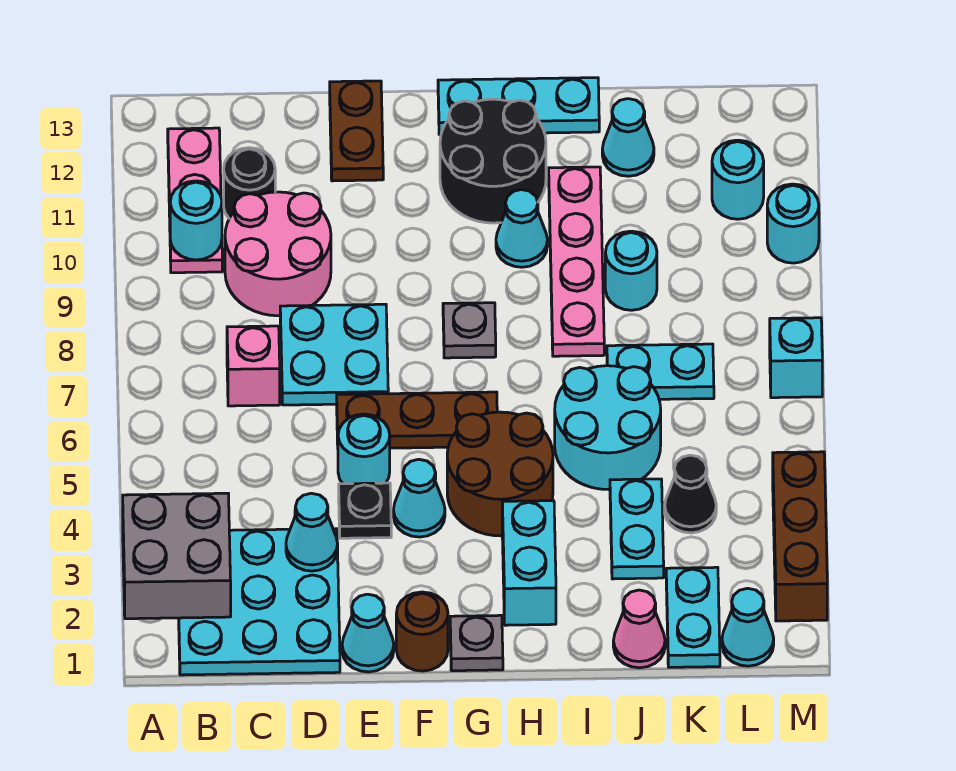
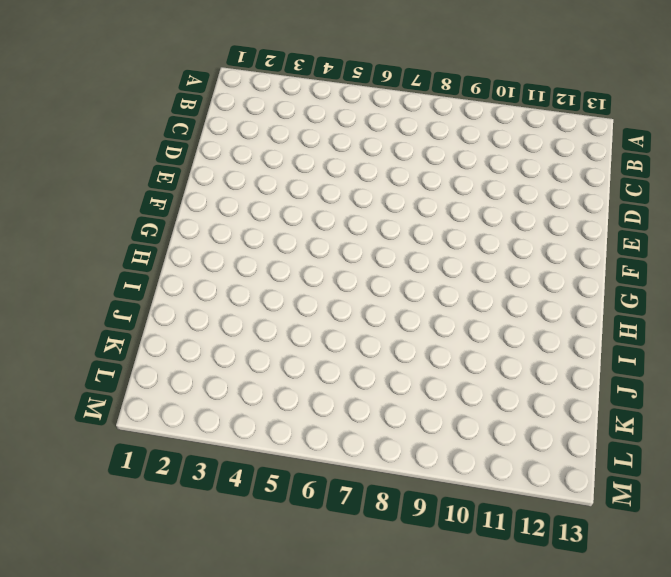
none -> cyan 3x3 plate [179,529,340,675]
none -> pink 1x3 plate [168,128,222,273]
none -> pink 1x1 brick [227,326,280,406]
none -> pink 2x2 round brick [225,192,331,316]

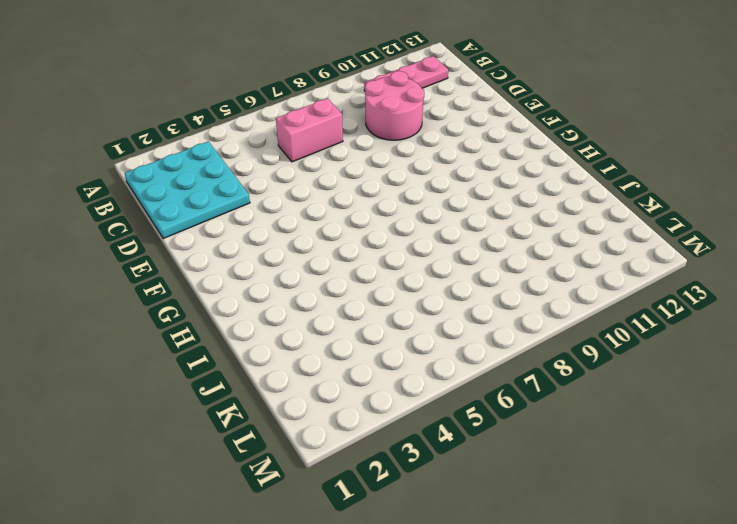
pink 1x2 brick [276,99,343,162] -> pink 1x1 brick [227,326,280,406]
none -> black 1x1 round brick [224,148,275,218]
none -> cyan 2x2 plate [280,304,388,405]
none -> cyan 1x1 cone [342,594,394,672]
none -> black 1x1 plate [339,483,391,538]

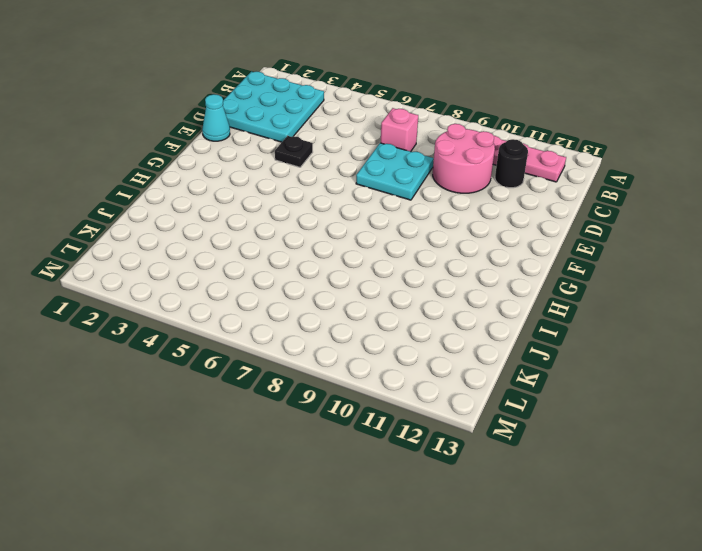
none -> cyan 1x1 round brick [338,414,390,484]
none -> brown 1x3 plate [337,392,497,448]
none -> brown 1x2 plate [330,81,383,181]
none -> brown 1x1 round brick [396,592,448,671]

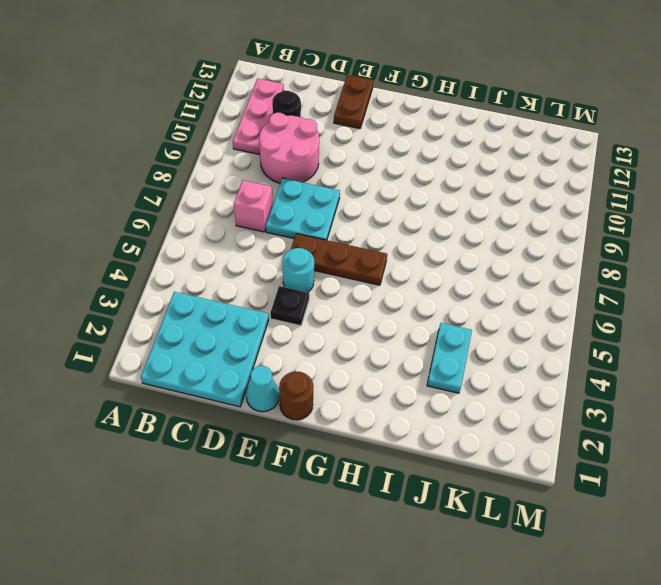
none -> cyan 1x1 cone [393,459,445,537]
none -> grey 1x1 plate [450,615,503,671]
none -> brown 2x2 round brick [447,412,553,536]
none -> grey 1x1 plate [443,303,496,358]

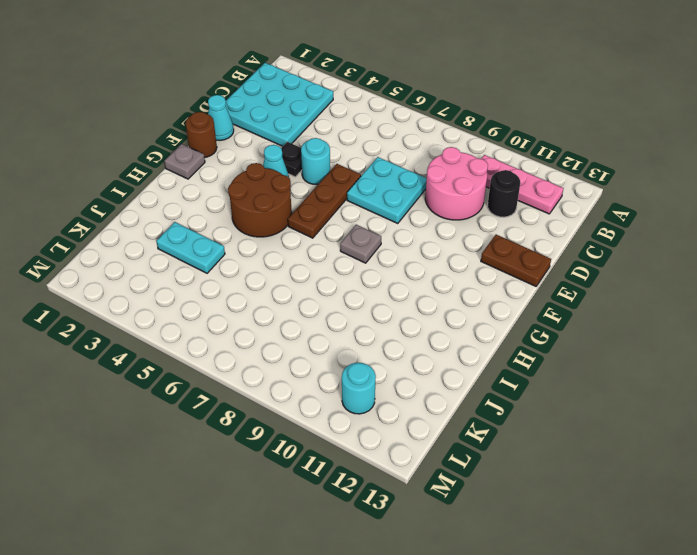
none -> pink 1x1 brick [227,326,280,406]
none -> black 2x2 round brick [440,99,546,223]
none -> cyan 1x3 plate [438,78,599,135]
none -> cyan 1x2 brick [502,501,556,625]

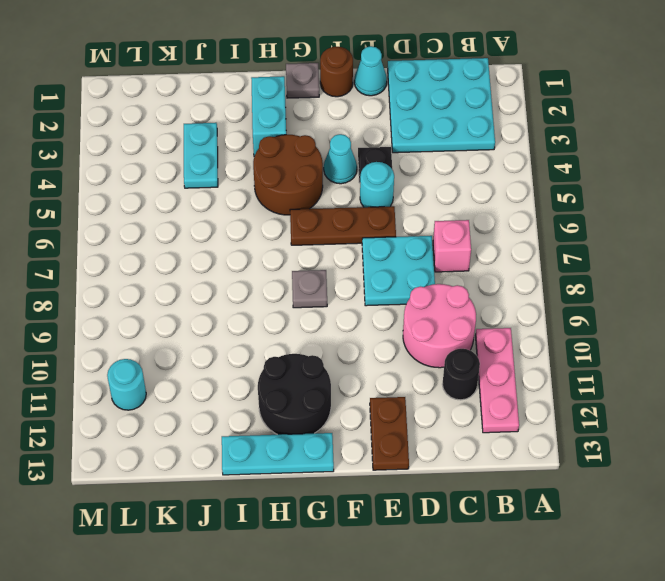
none -> cyan 1x1 cone [496,190,548,267]
none -> cyan 2x2 round brick [555,366,661,490]
none -> pink 1x4 plate [549,167,604,356]
none -> pink 1x1 cone [613,590,665,668]

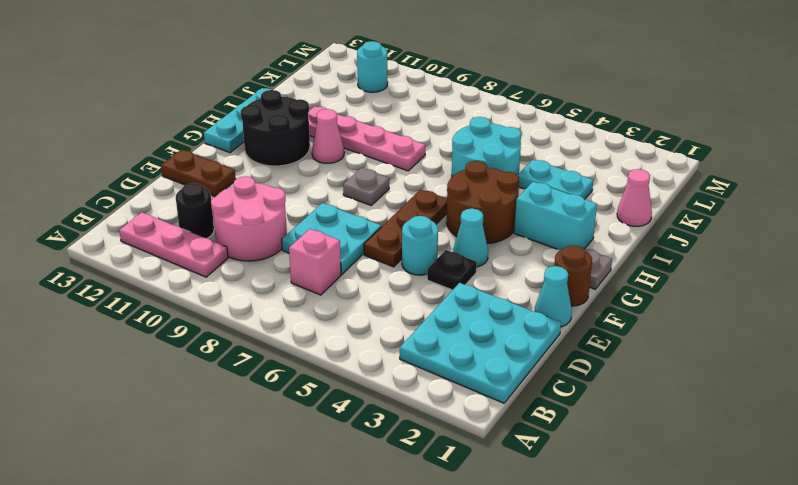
pink 1x1 cone [312,109,344,163] -> cyan 1x1 cone [496,190,548,267]
none -> cyan 1x2 plate [607,344,714,399]
none -> cyan 1x1 round brick [605,231,657,310]
none -> cyan 1x1 cone [602,99,654,176]
none -> cyan 1x2 plate [666,567,720,667]

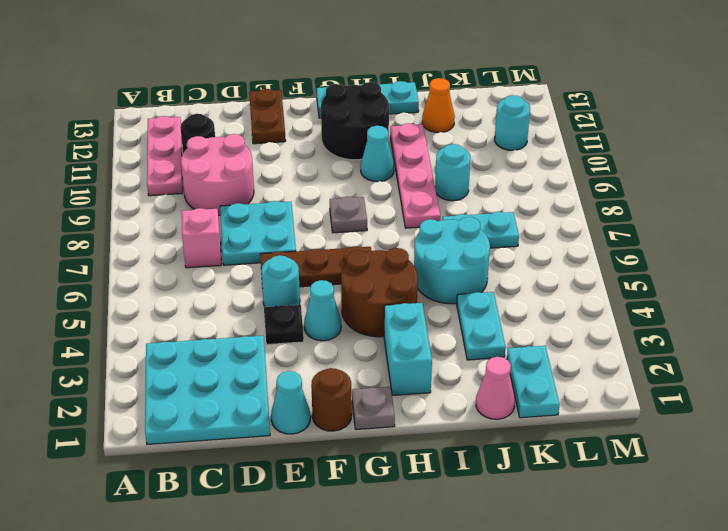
orange 1x1 cone [422,78,455,133] -> cyan 1x1 cone [602,99,654,176]
none -> black 1x1 cone [665,455,716,533]
none -> cyan 1x1 cone [722,588,774,666]
none -> brown 1x3 brick [773,452,827,621]
none -> cyan 1x1 brick [770,318,822,398]

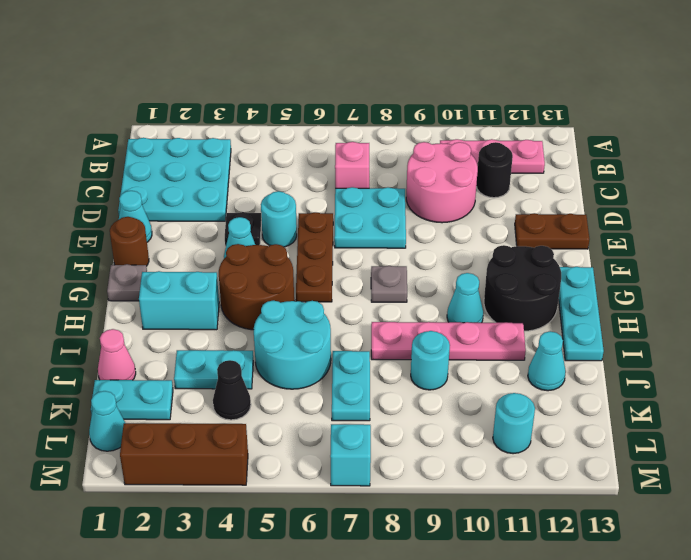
none -> cyan 1x1 round brick [767,184,819,263]
none -> grey 2x2 brick [123,493,231,619]
none -> cyan 1x1 round brick [170,181,222,260]
none -> cyan 1x1 cone [286,493,338,571]

